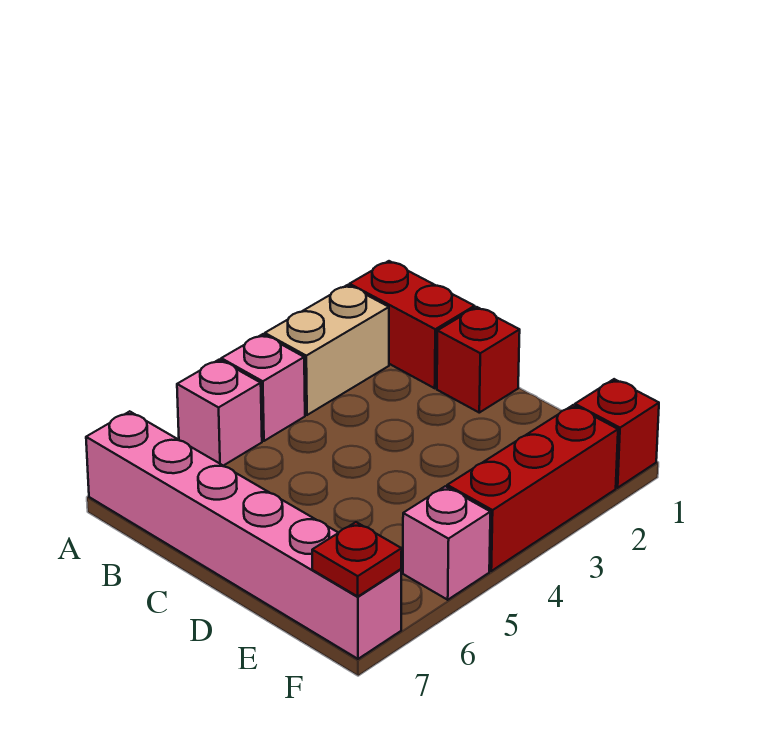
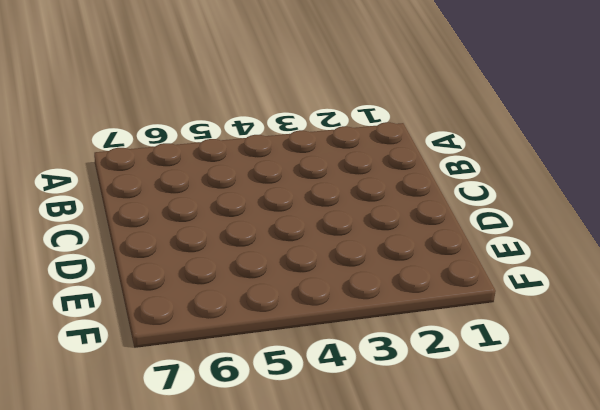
none -> red 1x2 brick [350,261,475,388]
none -> tan 1x2 brick [265,285,389,415]

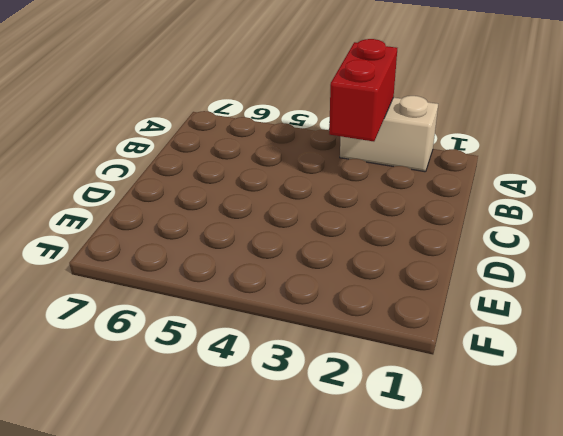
red 1x2 brick [329,39,397,141] -> red 1x2 brick moved to [350,261,475,388]
none -> pink 1x1 brick [221,334,305,441]
none -> pink 1x1 brick [177,360,262,466]

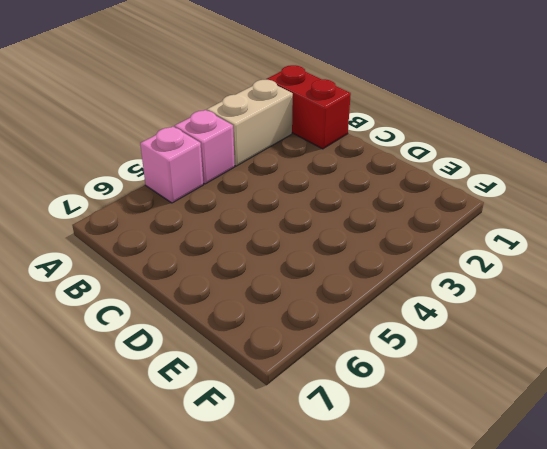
none -> pink 1x6 brick [86,411,401,659]
none -> red 1x1 brick [437,307,520,413]

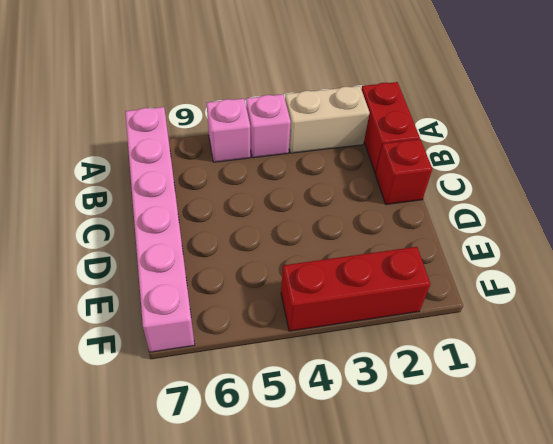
none -> red 1x1 brick [575,379,659,488]
none -> pink 1x1 brick [403,486,490,600]

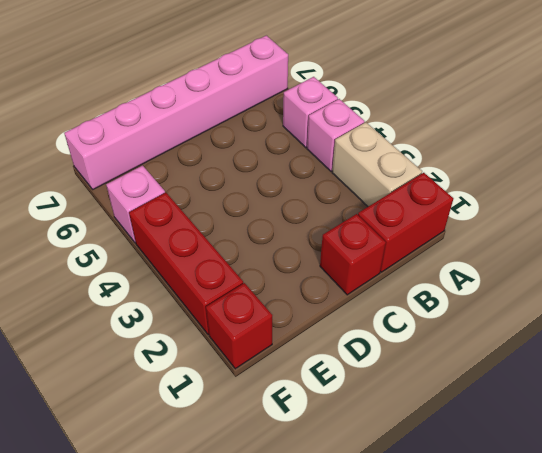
none -> red 1x1 plate [312,522,402,596]

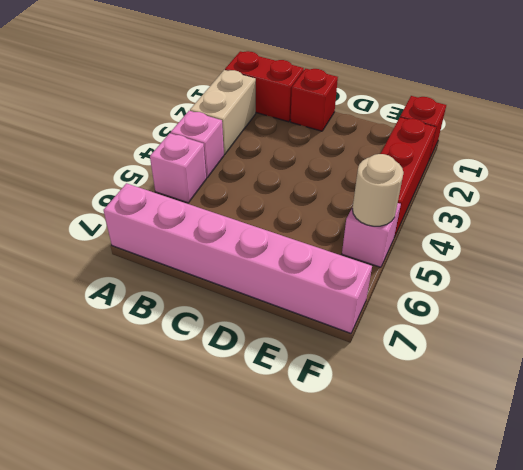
tan 1x1 round brick [352,154,404,226] -> none
none -> red 1x1 plate [312,522,402,596]

